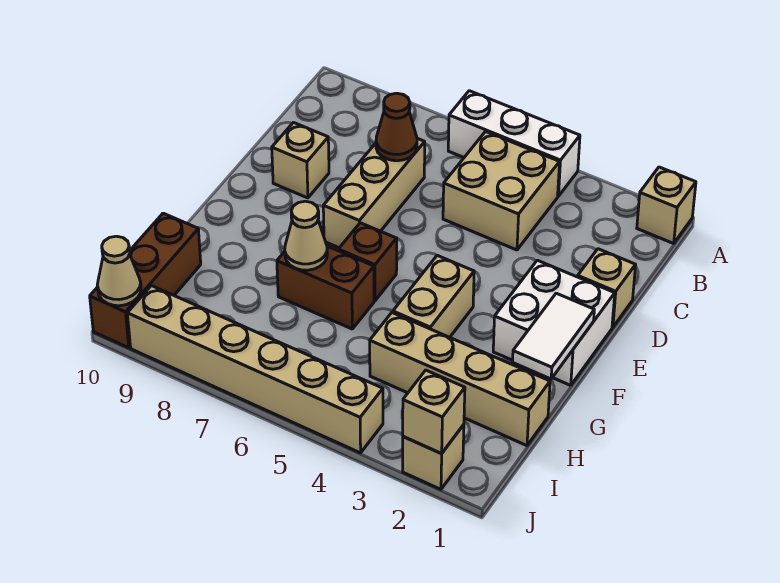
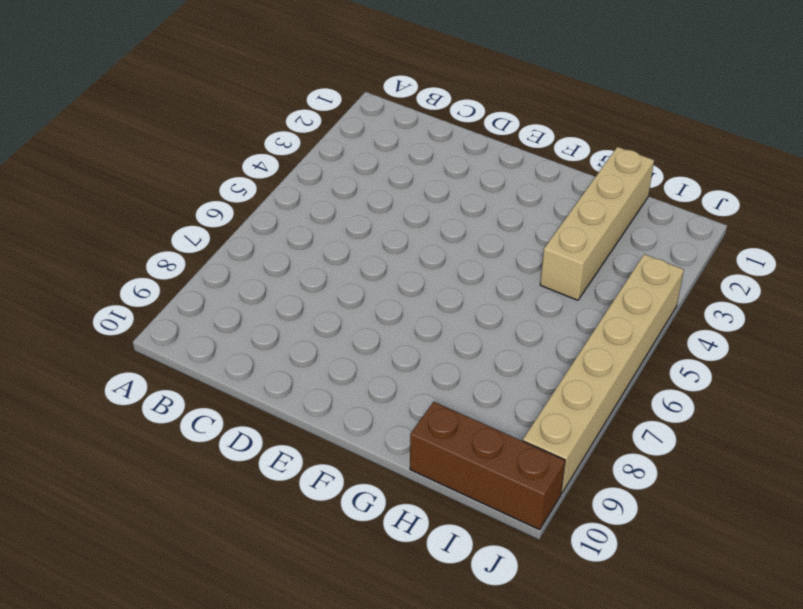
none -> tan 1x1 brick [637,167,696,243]
none -> white 1x3 brick [448,91,580,196]
none -> tan 2x2 brick [443,132,560,250]

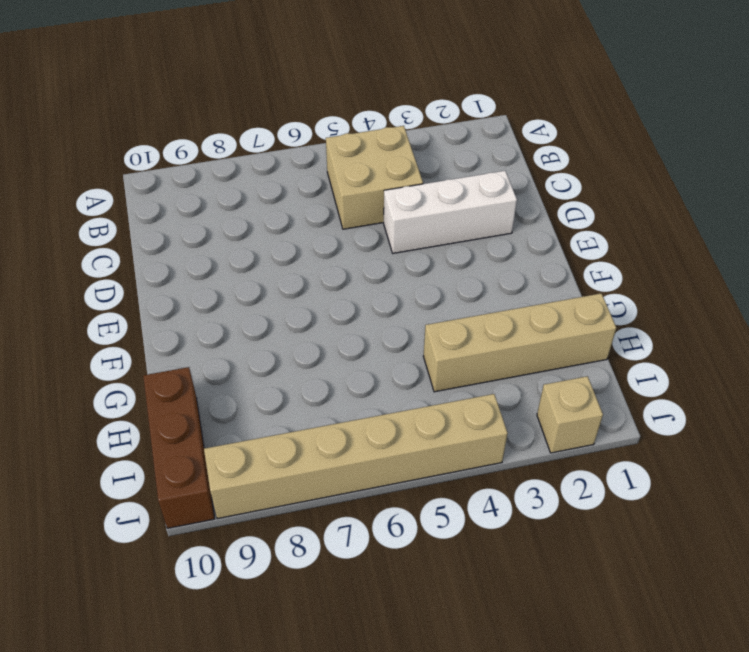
white 1x3 brick [384,171,517,253] -> white 1x3 brick moved to [448,91,580,196]
none -> tan 1x1 brick [637,167,696,243]
none -> tan 1x3 brick [323,138,425,248]
none -> tan 1x1 brick [578,249,636,327]

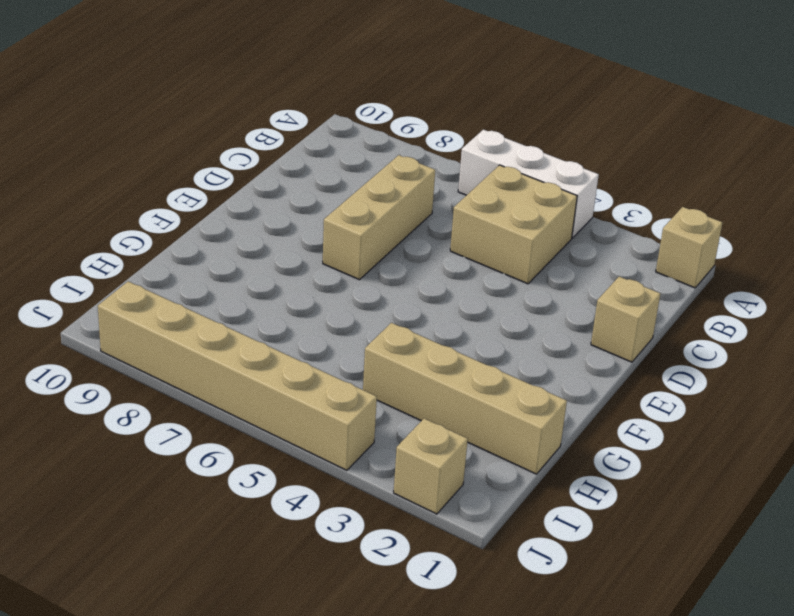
none -> tan 1x1 brick [272,123,329,198]
none -> white 2x2 brick [493,260,615,385]
none -> tan 1x2 brick [393,255,474,337]

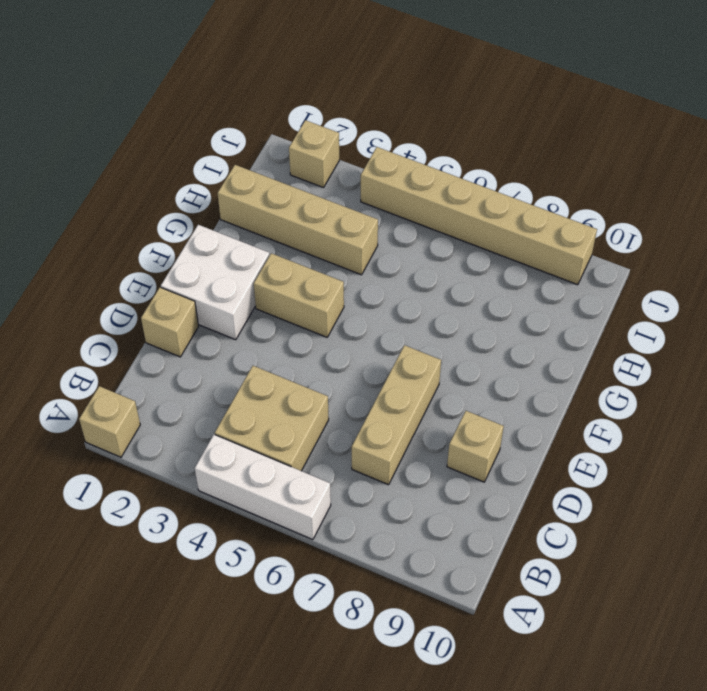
tan 1x2 brick [254,253,344,337] -> tan 1x2 brick turned to [393,255,474,337]
none -> brown 1x1 brick [338,223,397,301]
none -> brown 1x2 brick [277,246,374,329]
none -> brown 1x3 brick [90,213,201,348]

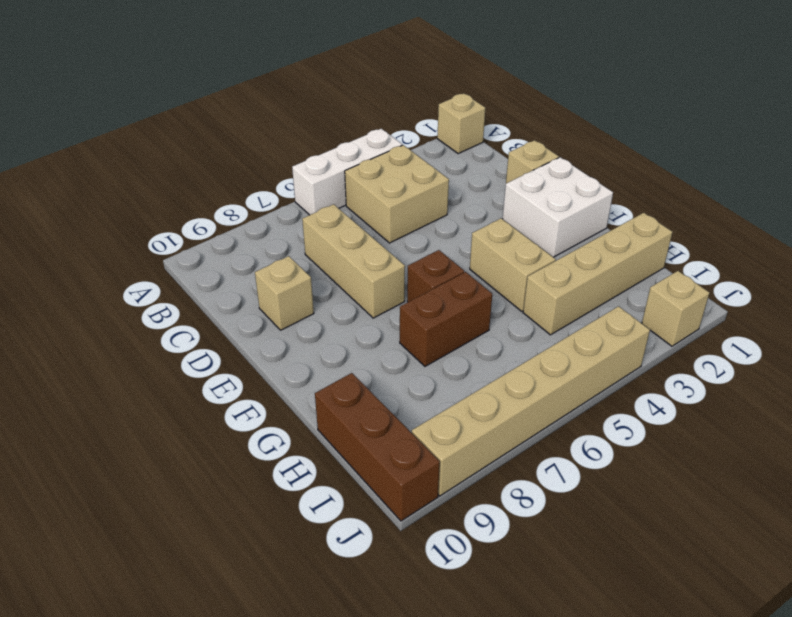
none -> brown 1x1 cone [376,93,417,161]
none -> white 1x2 tile [513,293,594,379]
none -> tan 1x1 cone [285,201,327,270]

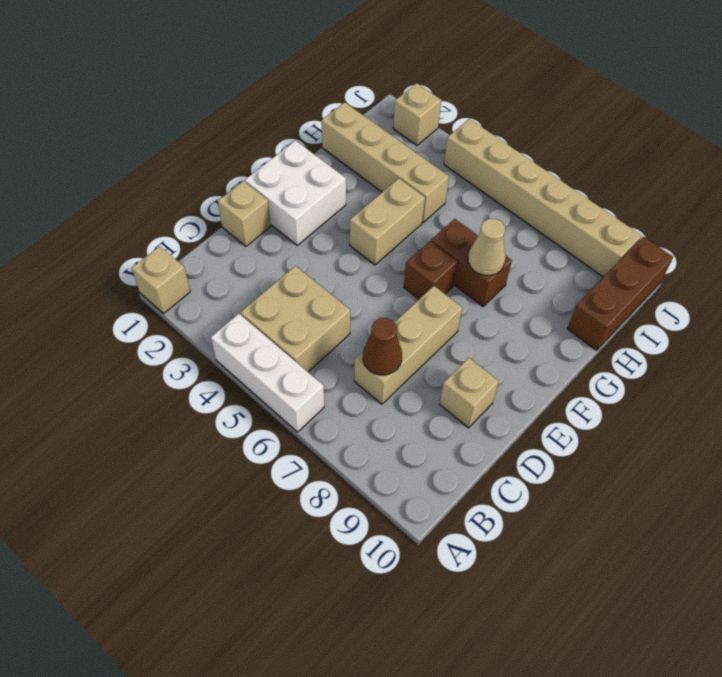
none -> white 1x2 tile [513,293,594,379]
none -> tan 1x1 brick [403,370,465,453]
none -> tan 1x1 cone [97,236,141,306]

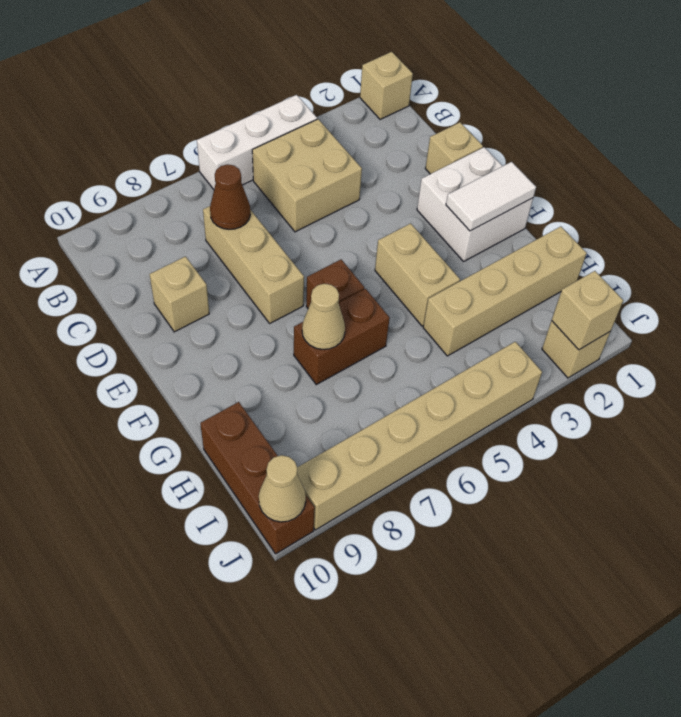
white 1x2 tile [446,162,536,231] -> white 1x2 tile turned to [513,293,594,379]

